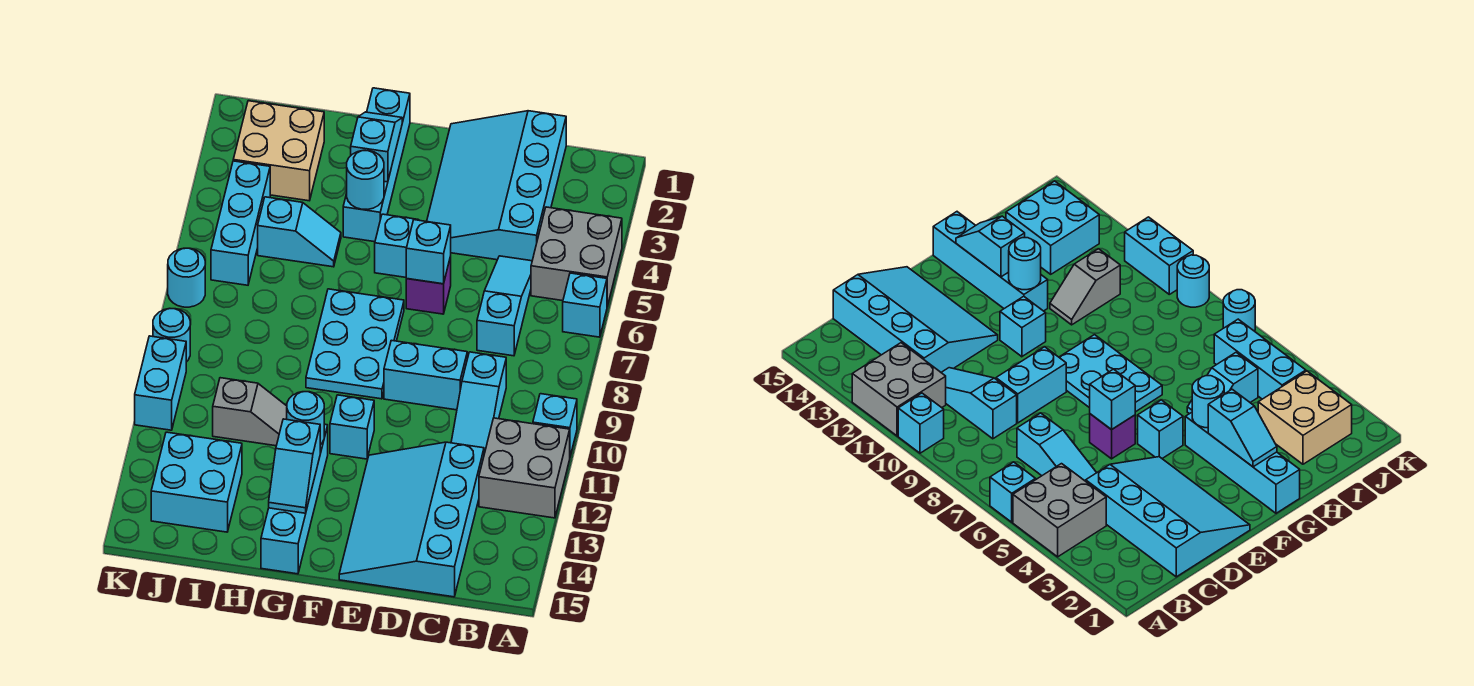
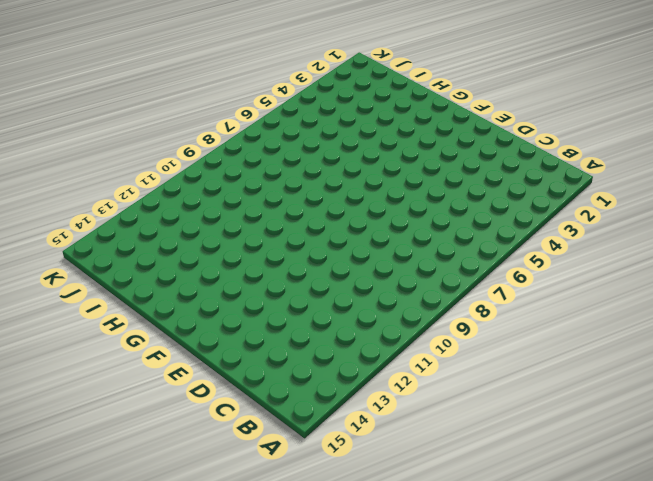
none -> grey 2x2 brick [531,207,622,306]
none -> cyan 1x1 brick [563,273,607,337]
none -> cyan 1x1 brick [533,394,577,456]

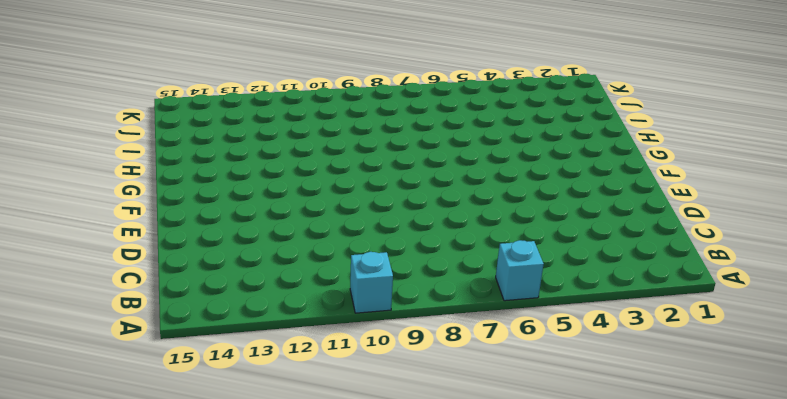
none -> grey 2x2 brick [531,207,622,306]
none -> grey 2x2 brick [479,418,570,518]
none -> cyan 3x4 slope [427,111,566,261]

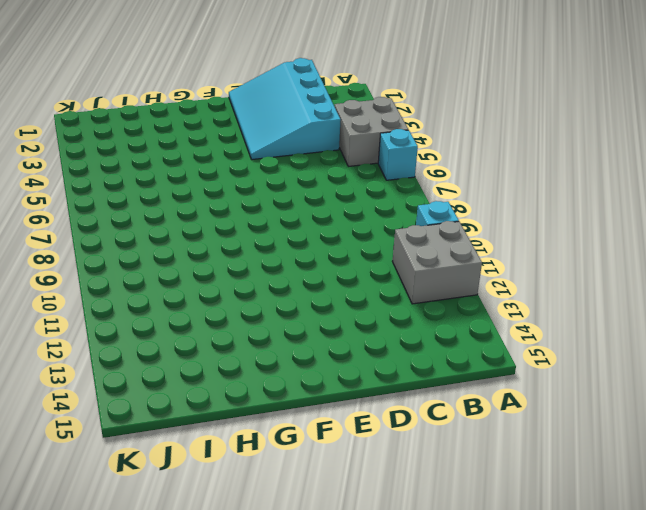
none -> cyan 1x3 slope [477,256,532,356]
none -> cyan 1x3 slope [451,352,506,454]
none -> cyan 3x4 slope [339,442,484,597]

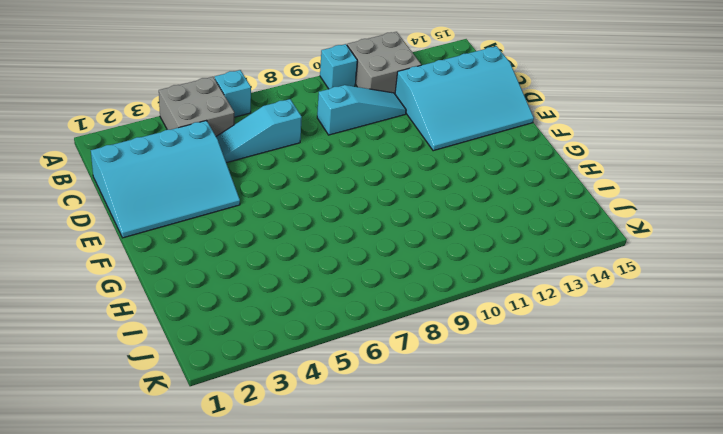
none -> cyan 1x2 brick [384,340,467,410]
none -> purple 1x1 brick [406,257,451,314]
none -> cyan 1x1 brick [375,214,418,277]

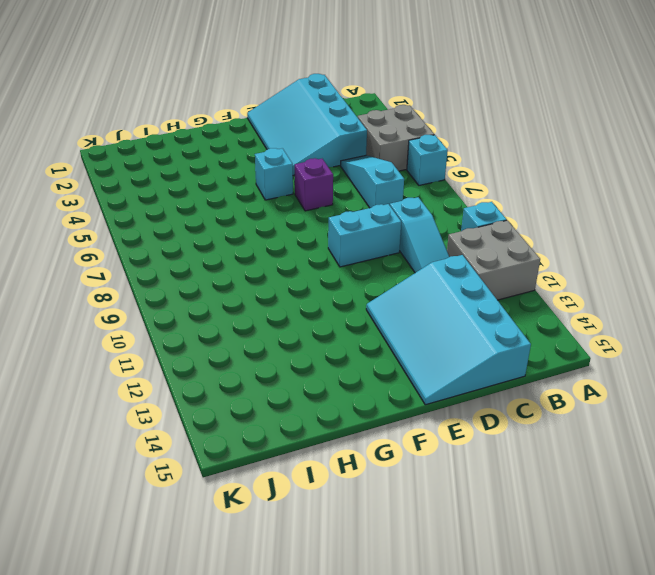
none -> cyan 2x3 plate [306,289,404,399]
none -> cyan 1x1 brick [330,395,374,459]
none -> cyan 1x4 brick [343,88,410,242]

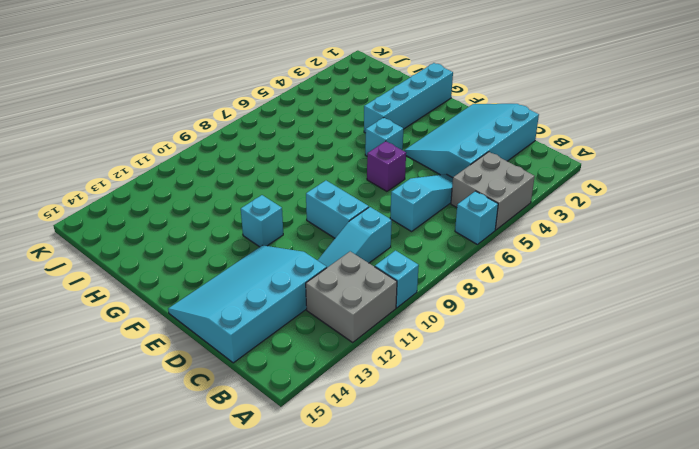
none -> cyan 2x3 plate [306,289,404,399]
none -> cyan 1x4 brick [261,424,328,574]
none -> cyan 1x2 slope [258,197,341,267]

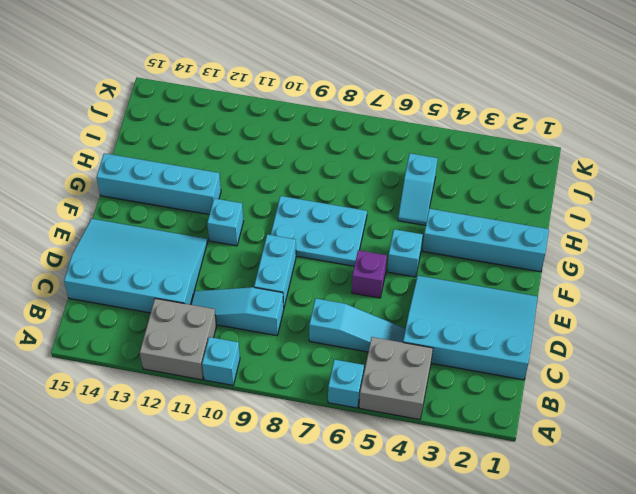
none -> grey 1x2 slope [213,378,287,446]
none -> tan 2x2 brick [233,101,324,201]
none -> cyan 2x2 brick [151,432,242,532]

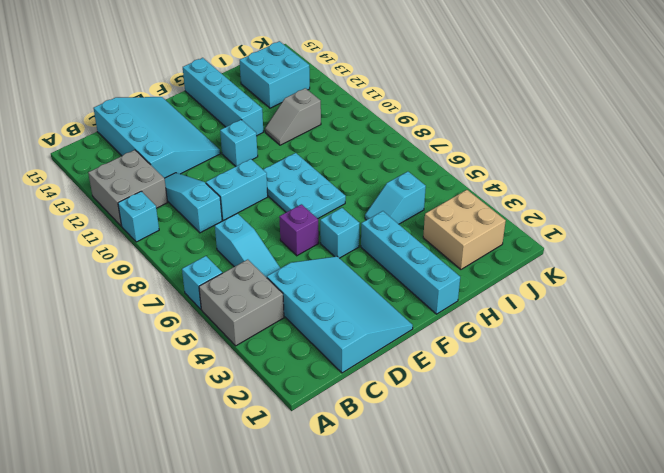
none -> cyan 1x3 brick [211,161,270,285]
none -> cyan 1x1 round brick [168,248,205,307]
none -> cyan 1x1 round brick [153,309,190,362]

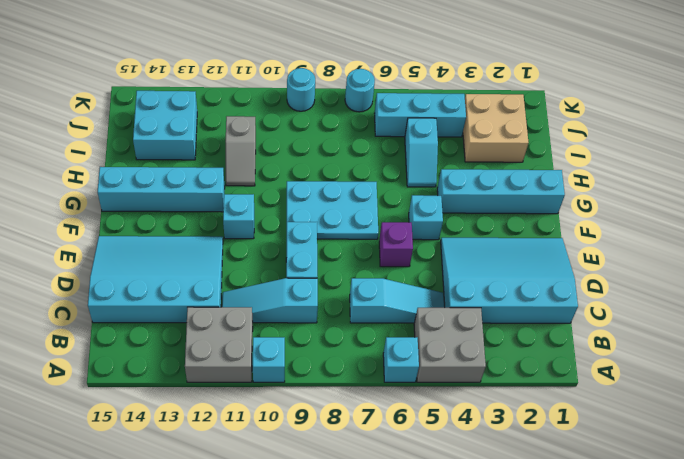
none -> cyan 1x2 brick [135,336,186,430]
none -> cyan 1x1 brick [406,220,451,284]
none -> cyan 1x2 slope [351,112,402,182]

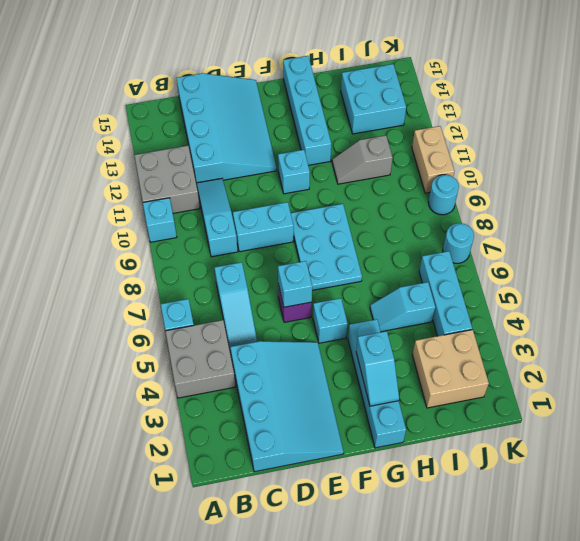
tan 1x2 brick [412,126,454,193] -> cyan 1x2 brick [135,336,186,430]
none -> cyan 1x1 round brick [347,150,384,209]
none -> cyan 1x1 round brick [287,392,324,445]
none -> cyan 1x2 slope [269,419,320,513]

